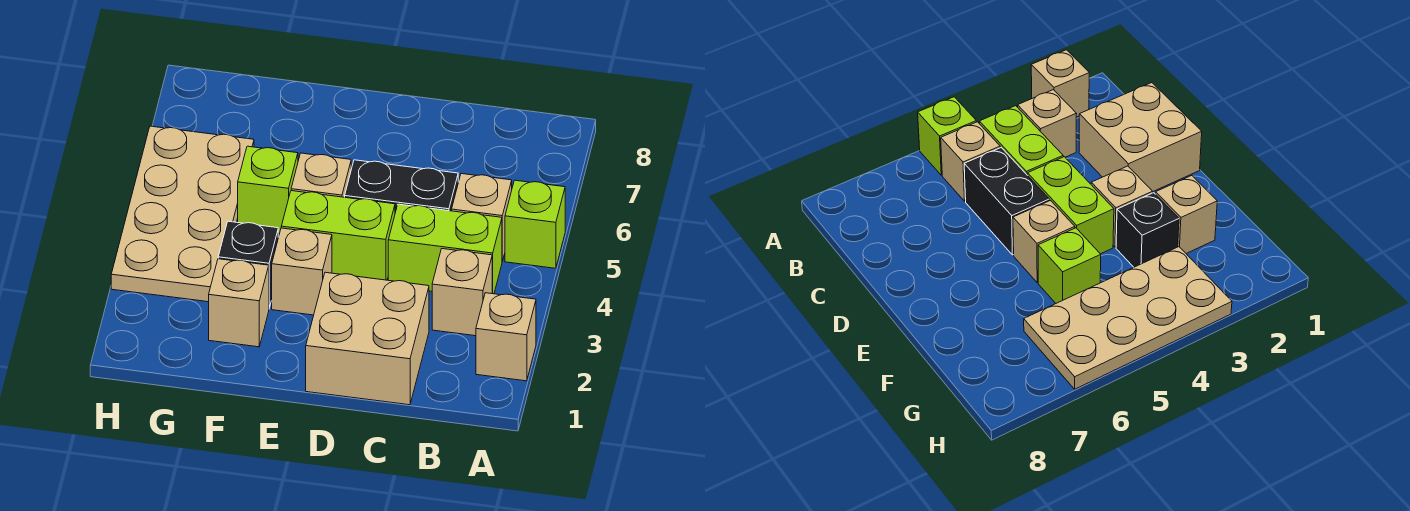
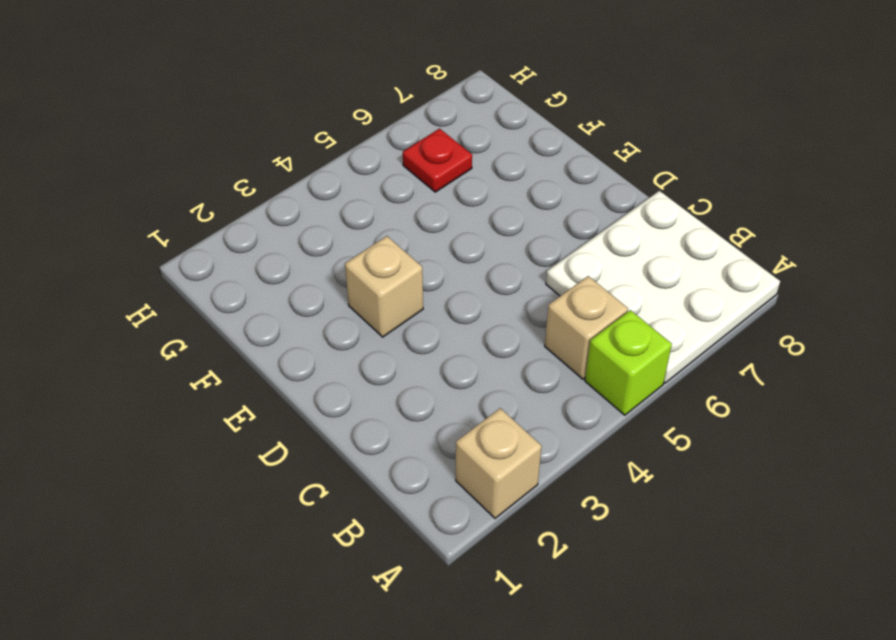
white 3x3 plate [546,191,780,383] -> none
red 1x1 plate [403,129,472,192] -> tan 2x4 plate [111,126,254,302]
none -> tan 1x1 brick [432,249,492,336]
none -> lime 1x2 brick [388,204,502,294]
none -> tan 2x2 brick [306,272,429,405]

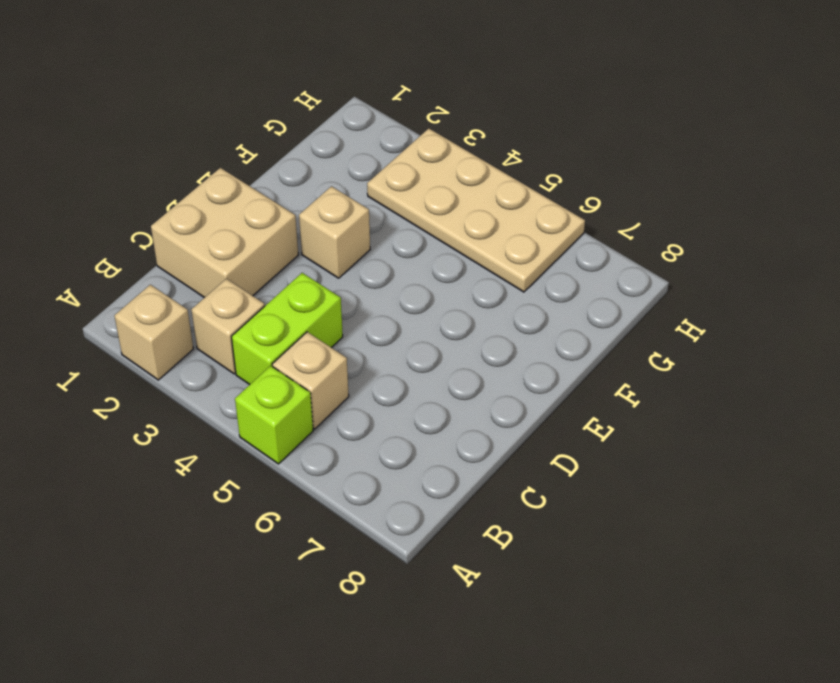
none -> black 1x2 brick [345,160,458,212]
none -> lime 1x2 brick [281,191,395,280]
none -> tan 1x1 brick [291,153,351,197]

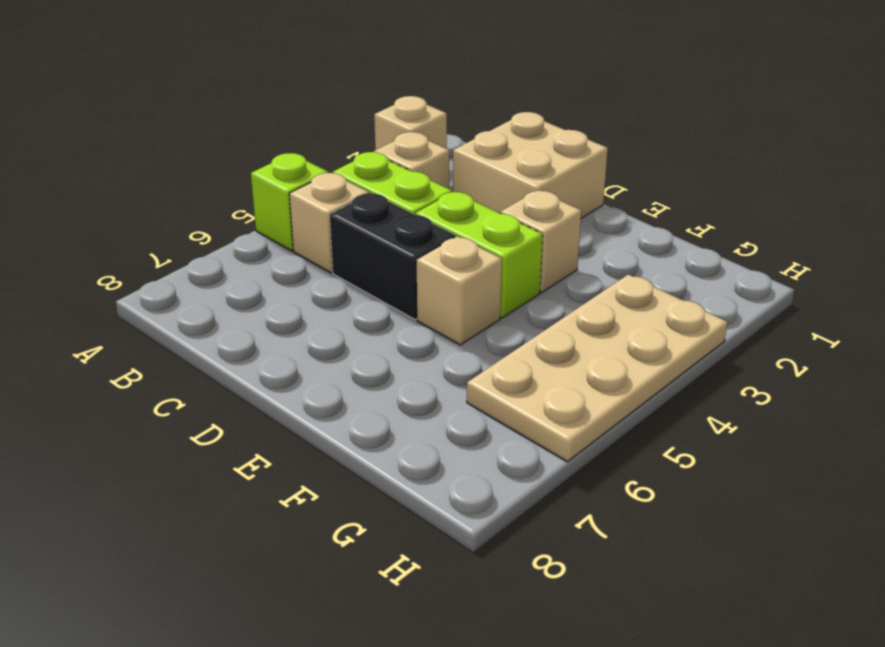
none -> tan 1x1 brick [209,259,269,347]
none -> black 1x1 brick [218,221,278,308]
none -> lime 1x1 brick [238,146,298,233]

